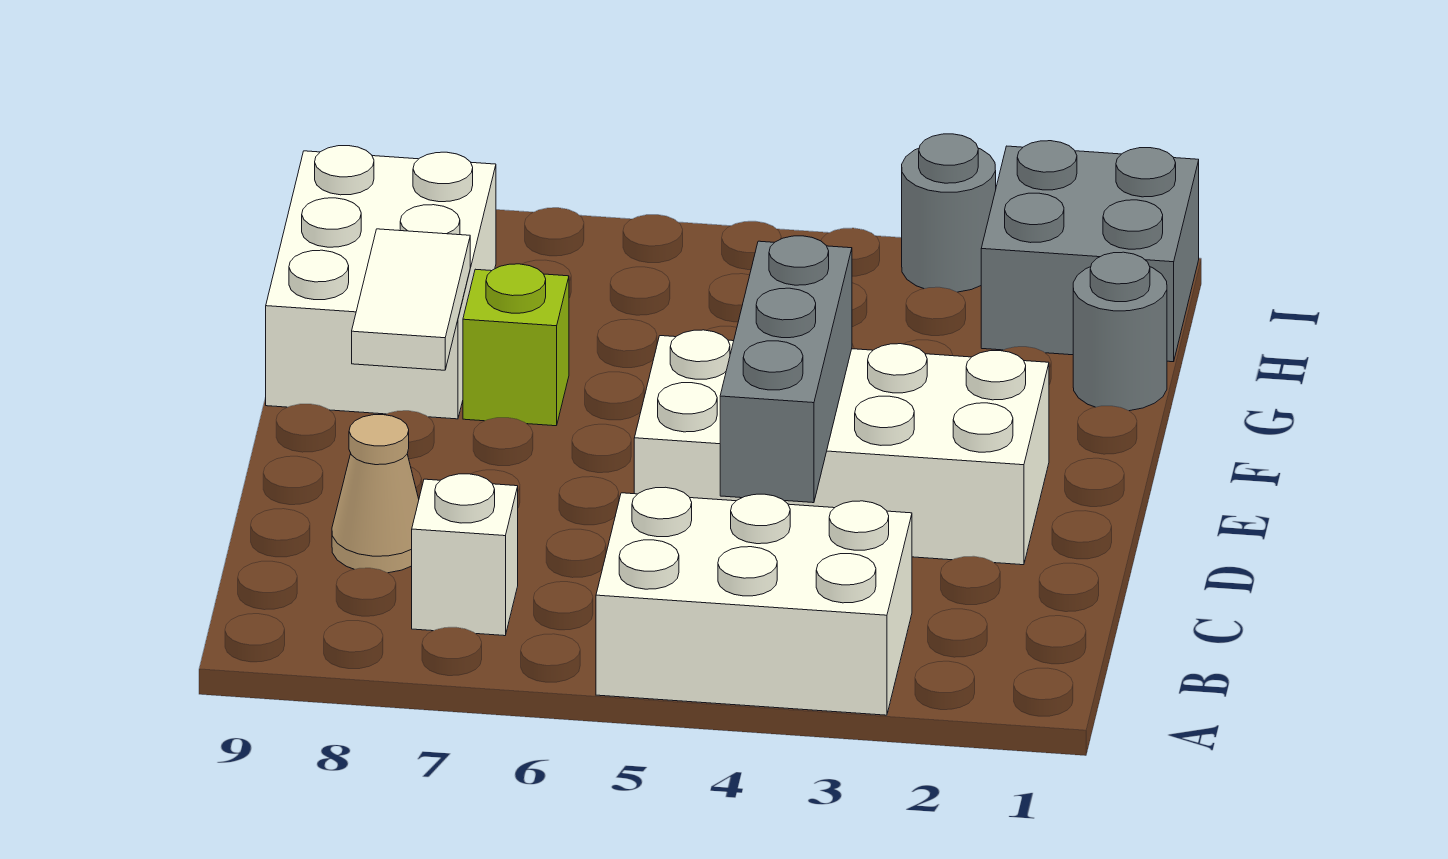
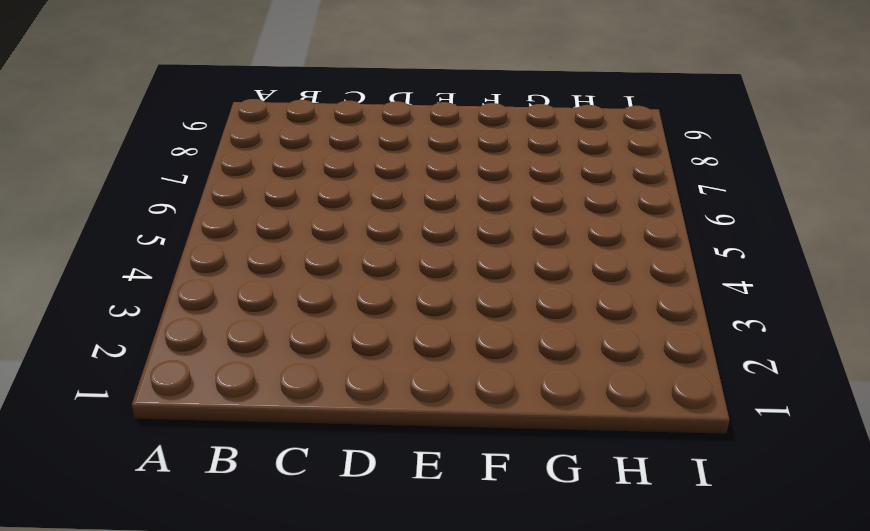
none -> white 2x3 brick [596,487,912,715]
none -> white 1x1 brick [412,474,518,636]

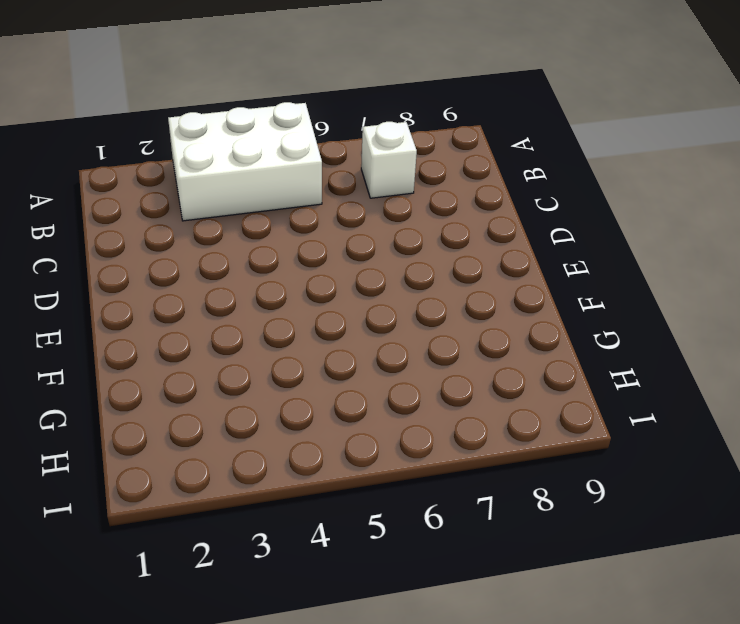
none -> tan 1x1 cone [332,415,419,573]
none -> white 2x4 brick [634,330,1049,565]

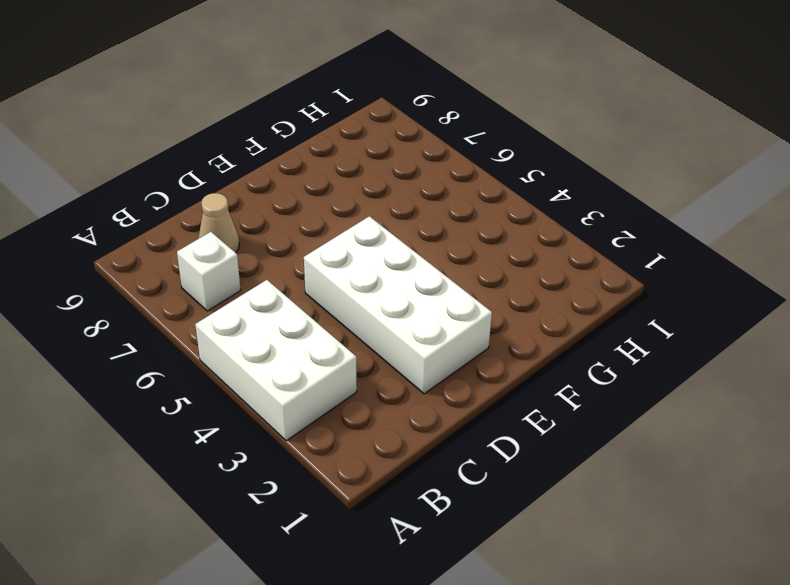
none -> lime 1x1 brick [463,264,569,426]
none -> white 2x3 brick [266,146,496,419]

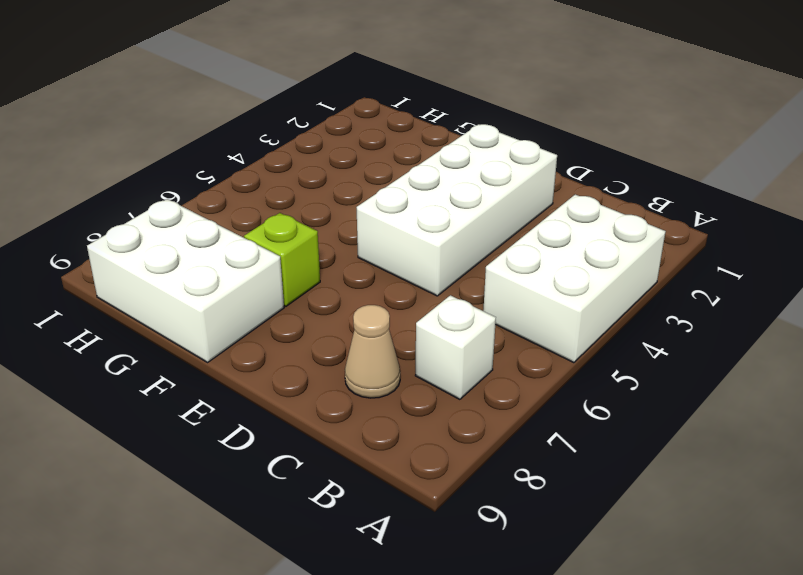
none -> grey 1x1 round brick [1073,252,1167,411]
none -> grey 2x2 brick [981,141,1199,362]

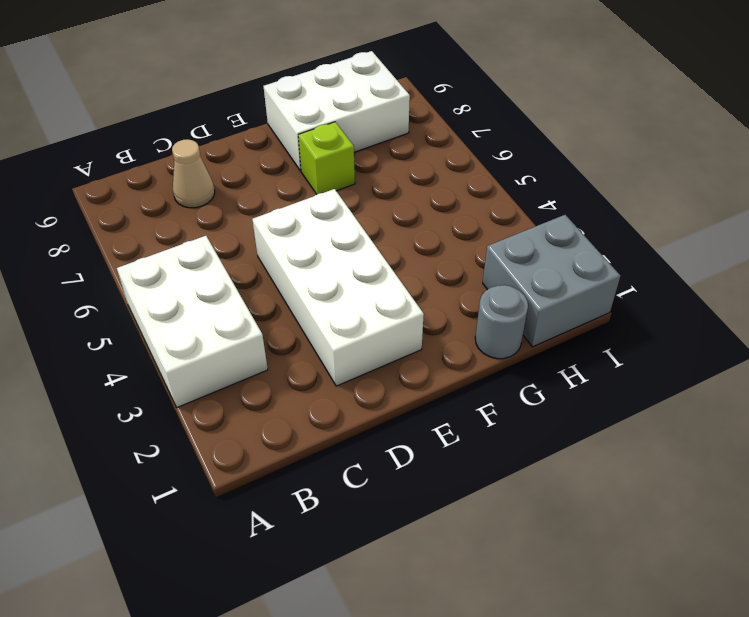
none -> white 1x1 brick [412,474,518,636]
none -> grey 1x1 round brick [902,134,996,292]

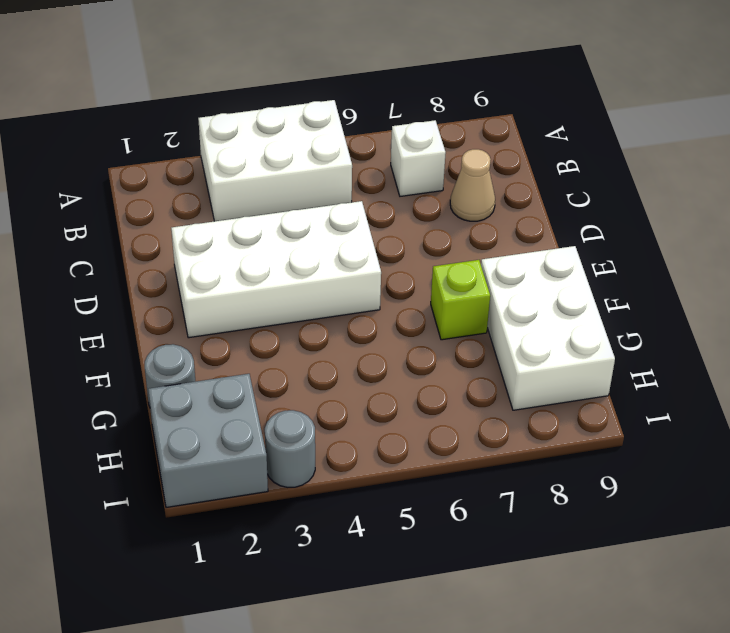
none -> grey 1x3 brick [720,236,852,503]
none -> white 1x2 tile [352,229,470,370]

